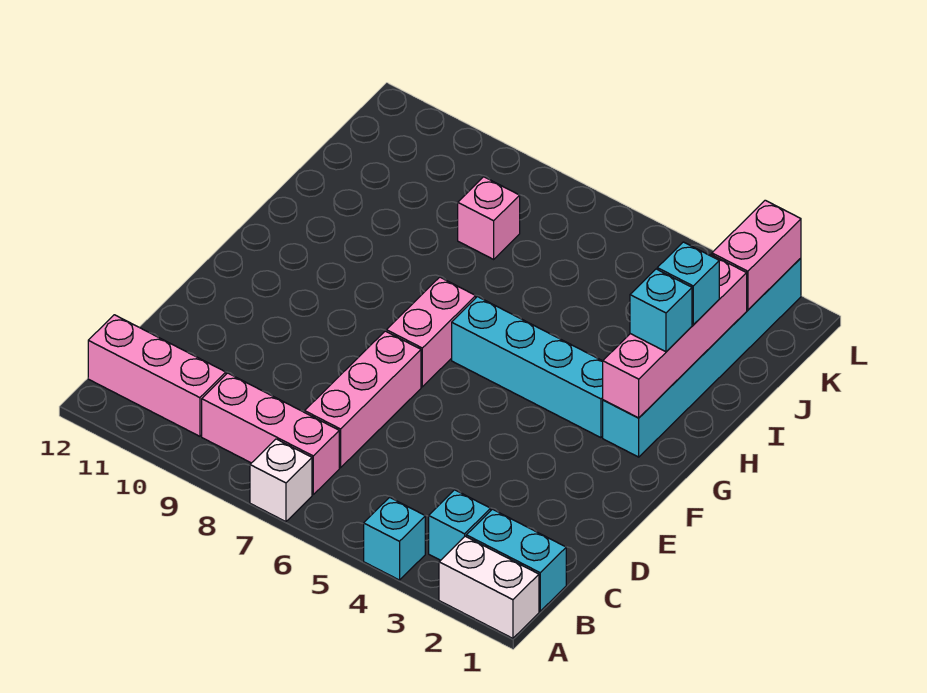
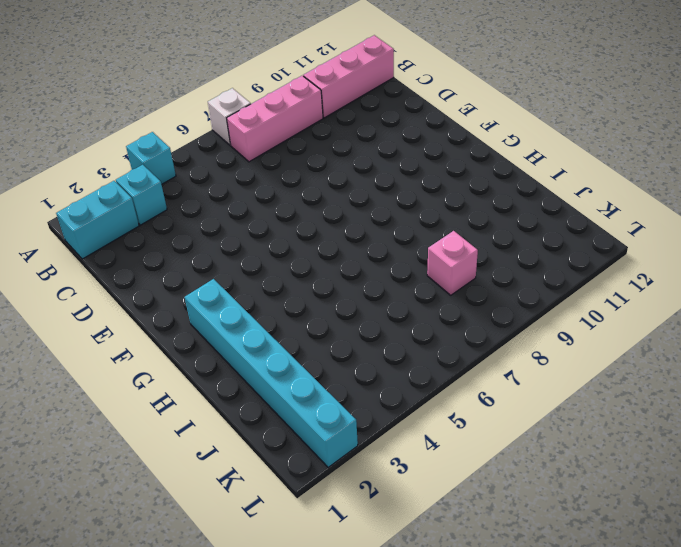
none -> white 1x2 brick [439,536,539,638]
none -> pink 1x3 brick [305,331,421,468]
none -> pink 1x2 brick [386,277,476,387]

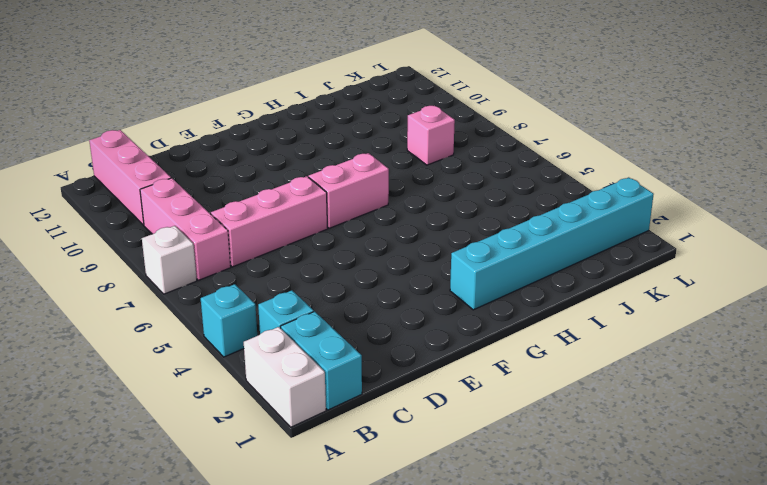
none -> cyan 1x4 brick [452,297,603,438]
none -> pink 1x4 brick [603,254,747,418]
none -> pink 1x2 brick [712,200,801,310]

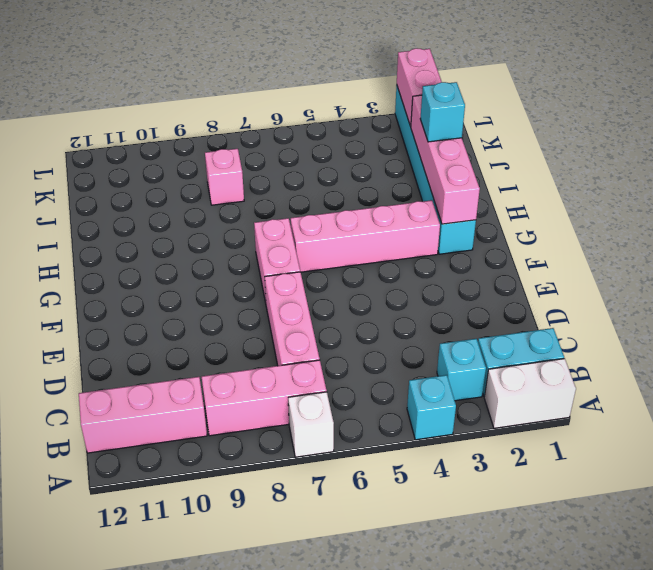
pink 1x4 brick [291,200,440,272] -> cyan 1x4 brick [452,297,603,438]
none -> cyan 1x1 brick [630,269,692,352]

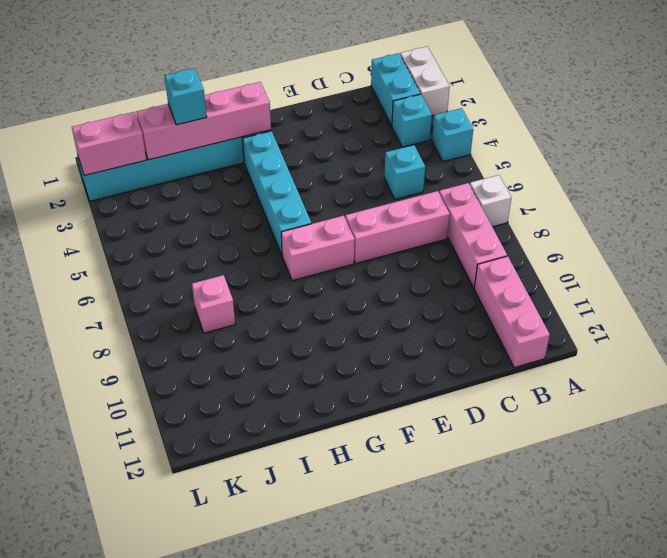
cyan 1x1 brick [384,145,425,199] -> cyan 1x1 brick moved to [630,269,692,352]

